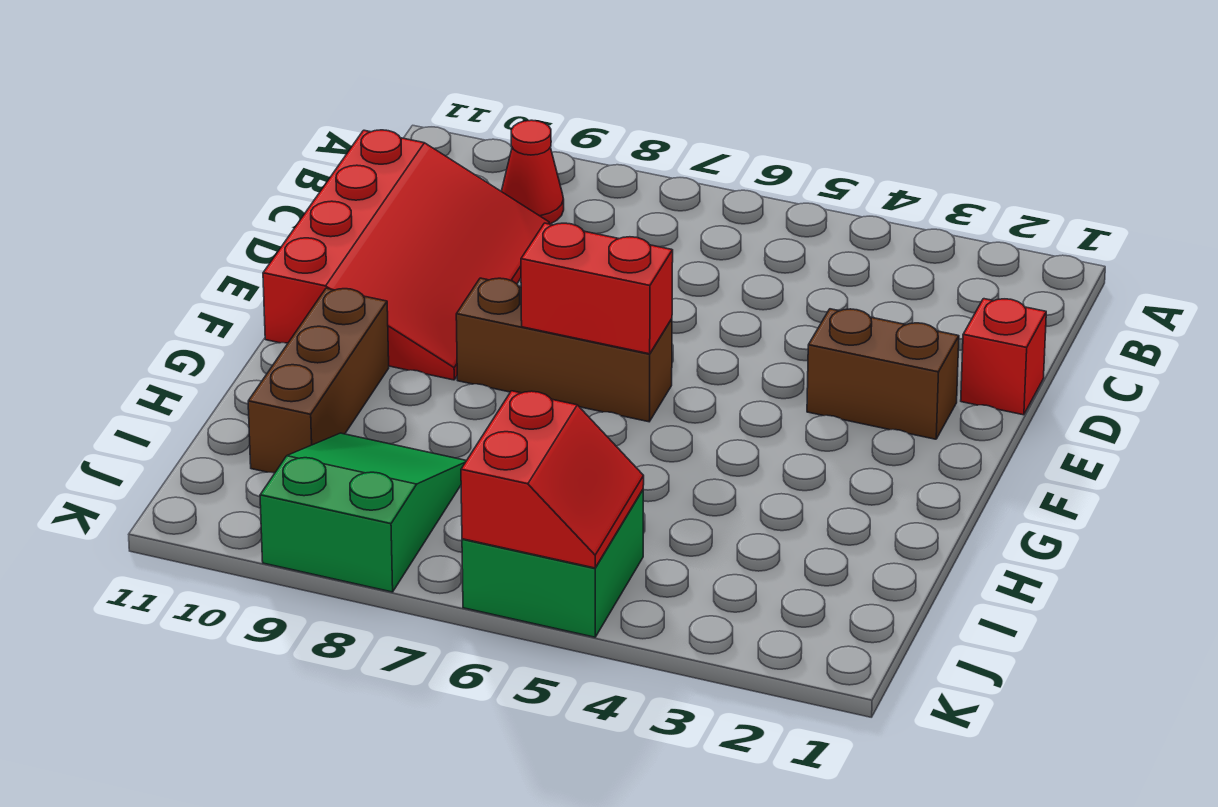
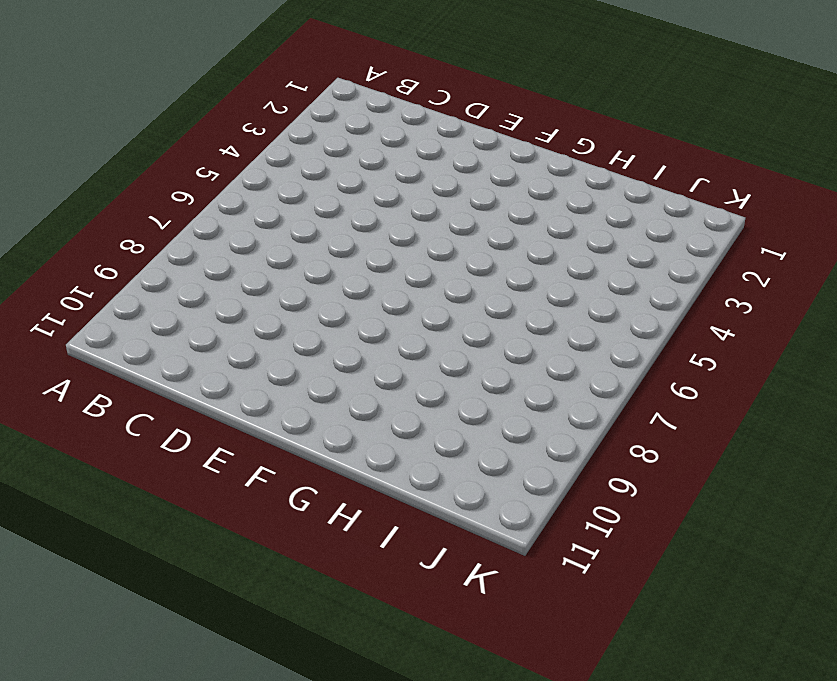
none -> red 1x1 cone [501,120,564,224]
none -> red 3x4 slope [263,130,549,380]

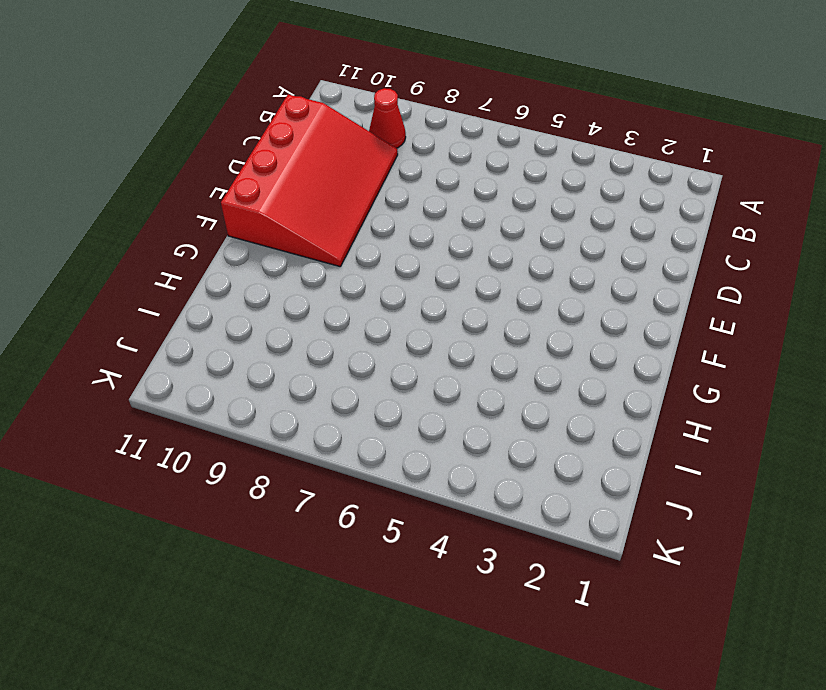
none -> red 1x1 brick [961,299,1046,415]
none -> brown 1x2 brick [807,309,959,439]

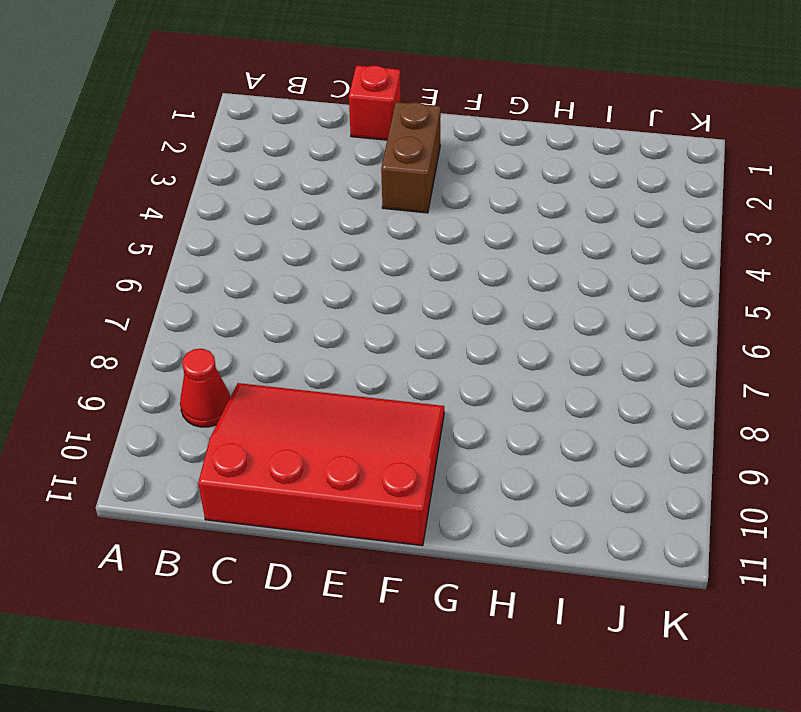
none -> brown 1x3 brick [456,278,672,422]
none -> brown 1x3 brick [248,288,389,473]

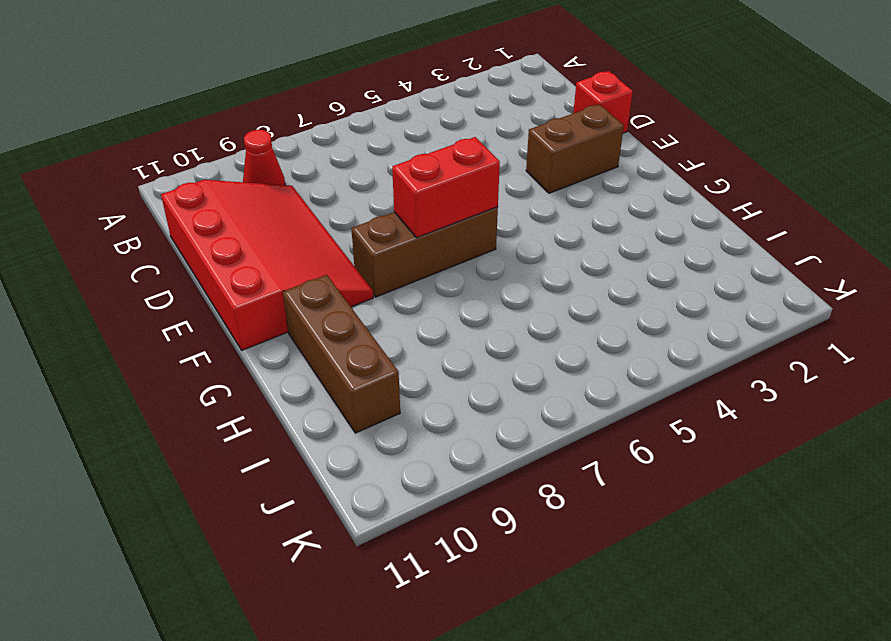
none -> green 2x3 slope [260,433,466,592]
none -> green 2x2 brick [462,490,643,637]

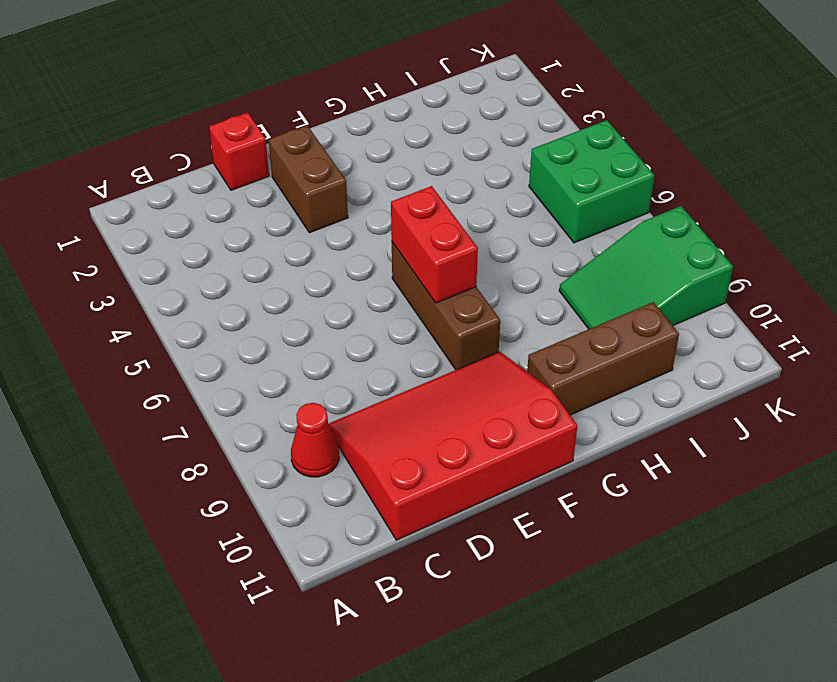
none -> red 2x2 slope [461,391,644,568]

